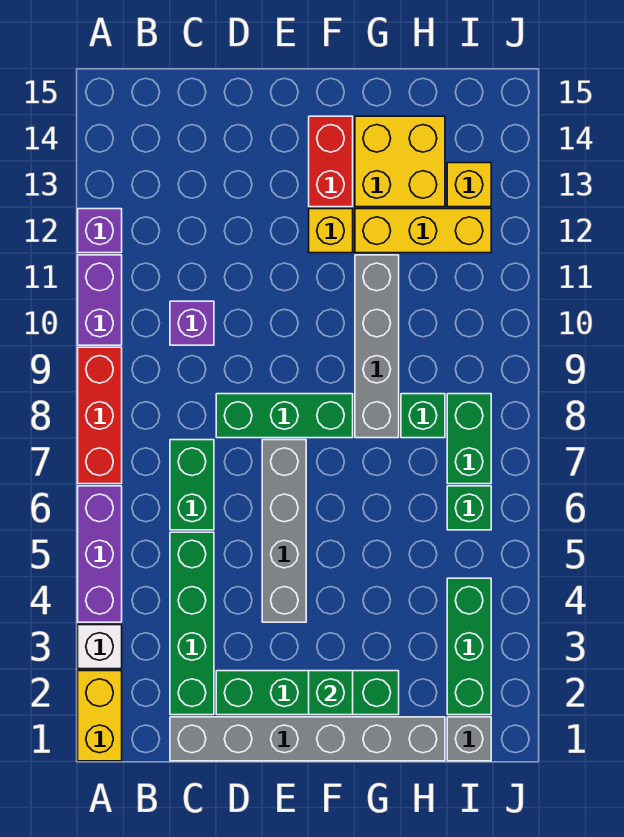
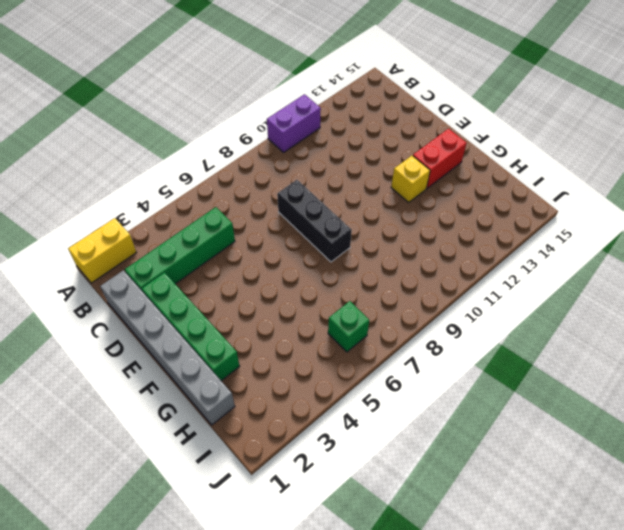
black 1x3 brick [277,180,352,262] -> green 1x3 brick [216,394,353,438]
none -> white 1x1 brick [78,625,122,669]
none -> purple 1x3 brick [78,486,122,622]
none -> red 1x3 brick [78,347,122,484]

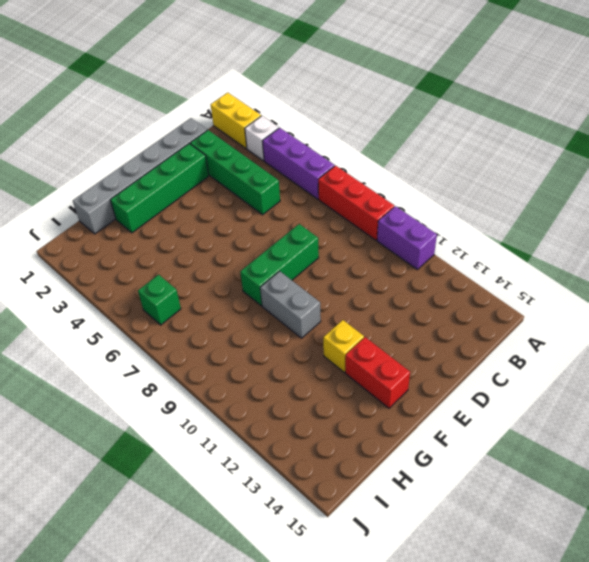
grey 1x2 brick [260,271,321,338] -> none
none -> purple 1x1 brick [78,209,122,253]
none -> green 1x2 brick [170,440,214,530]
none -> purple 1x1 brick [170,301,214,345]

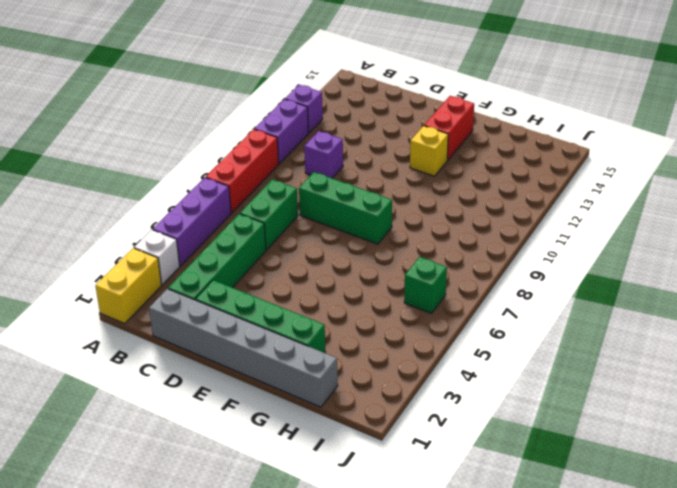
none -> grey 1x4 brick [262,440,306,622]
none -> grey 1x4 brick [355,255,399,438]
none -> yellow 1x3 brick [355,209,491,253]

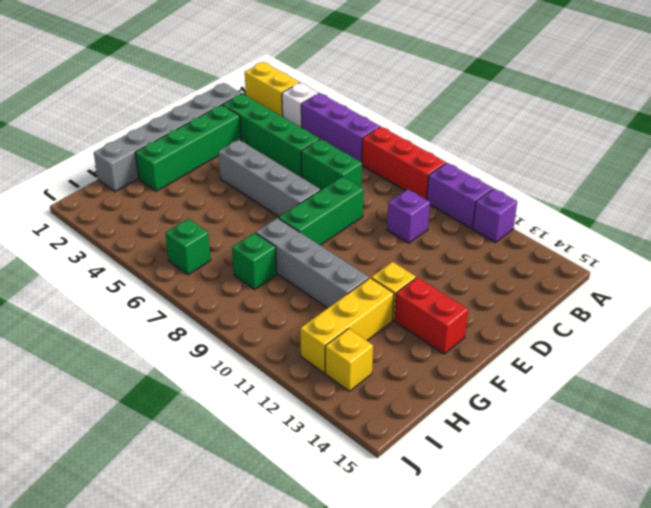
none -> yellow 2x2 brick [355,116,445,207]
none -> grey 1x1 brick [447,717,491,761]
none -> green 1x3 brick [447,578,491,715]

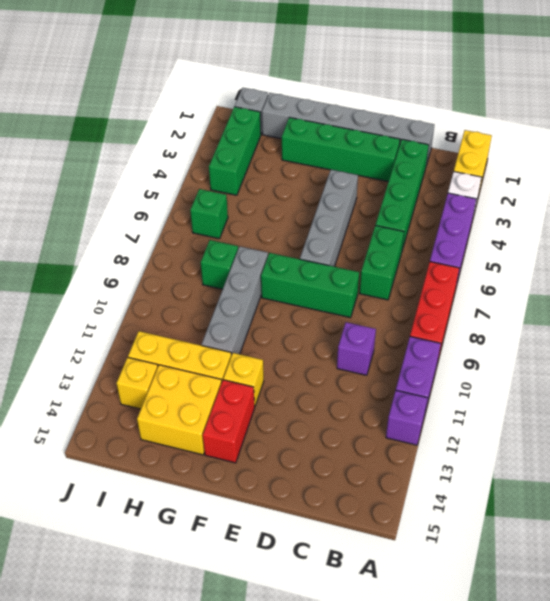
none -> green 1x2 brick [447,394,491,484]
none -> green 1x1 brick [309,671,353,715]

